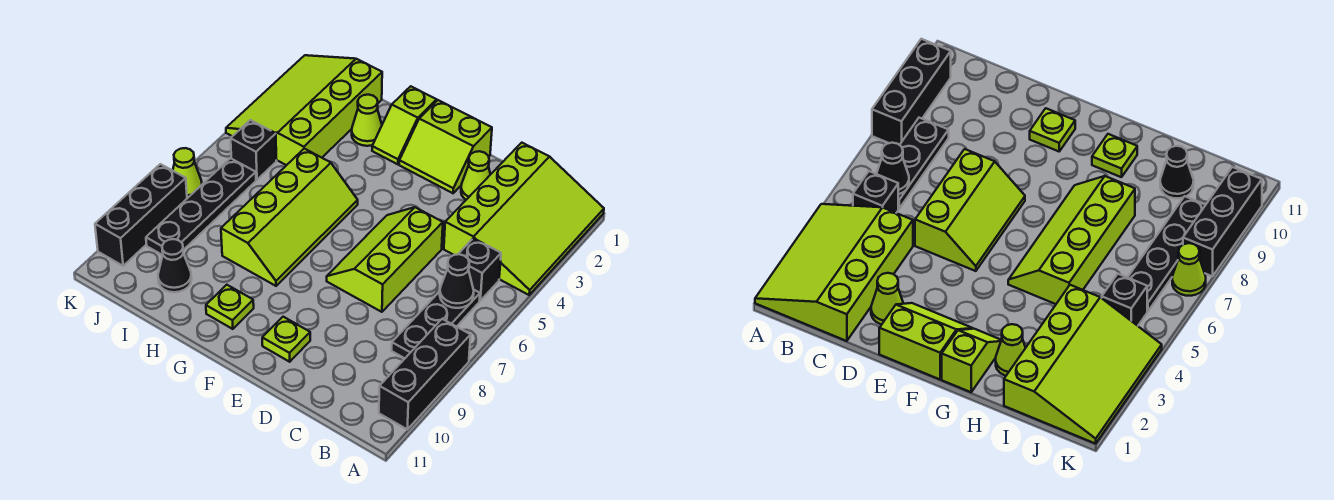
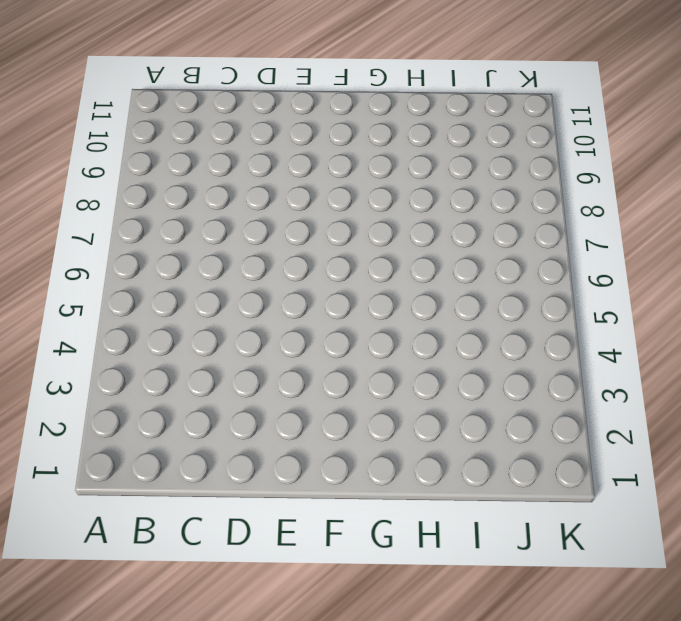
none -> lime 3x4 slope [444,143,604,295]
none -> black 1x3 brick [379,319,471,429]
none -> black 1x1 brick [459,238,501,300]

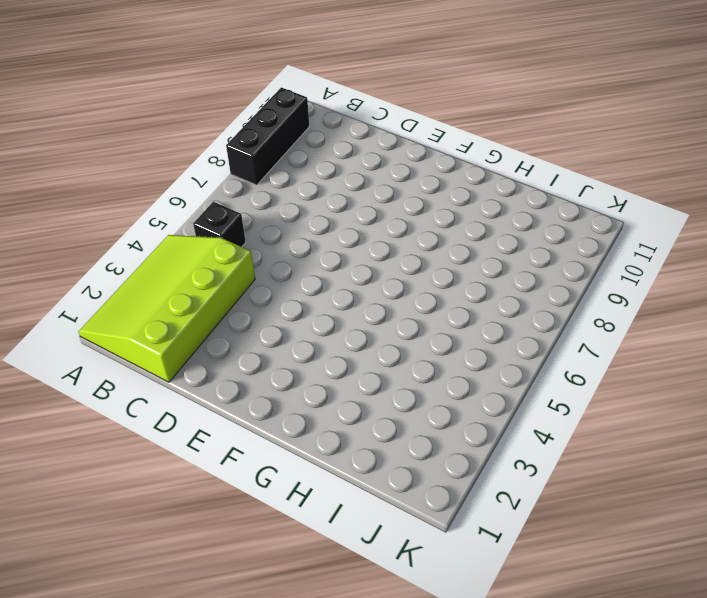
none -> black 1x3 plate [392,290,480,358]
none -> lime 1x1 cone [461,151,490,200]
none -> lime 2x3 slope [327,207,443,312]

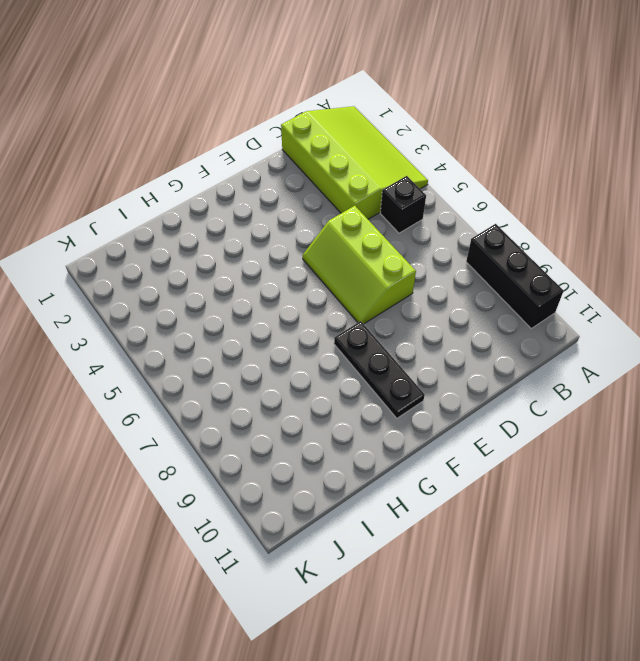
black 1x3 plate [334,321,425,418] -> black 1x3 plate moved to [392,290,480,358]
none -> lime 1x1 cone [461,151,490,200]
none -> lime 2x2 slope [399,100,492,193]
none -> lime 1x1 plate [262,317,310,362]

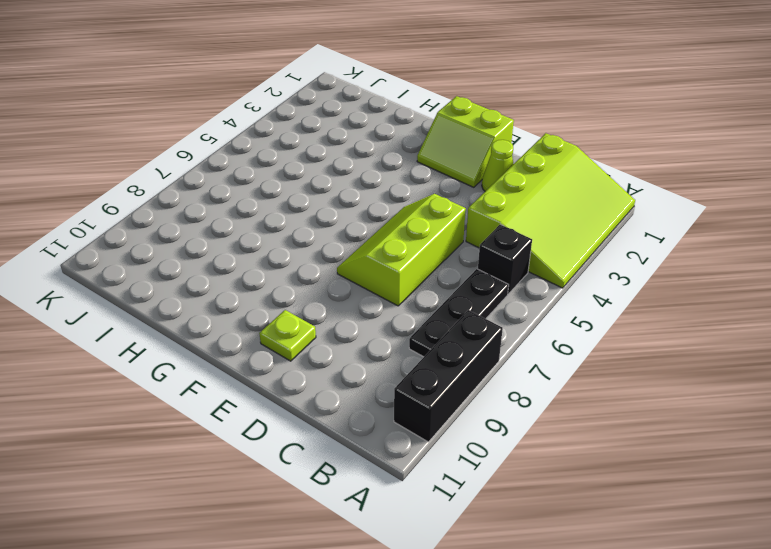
none -> lime 1x2 slope [372,86,437,164]
none -> lime 2x4 slope [221,149,358,286]
none -> lime 1x1 plate [206,285,254,329]

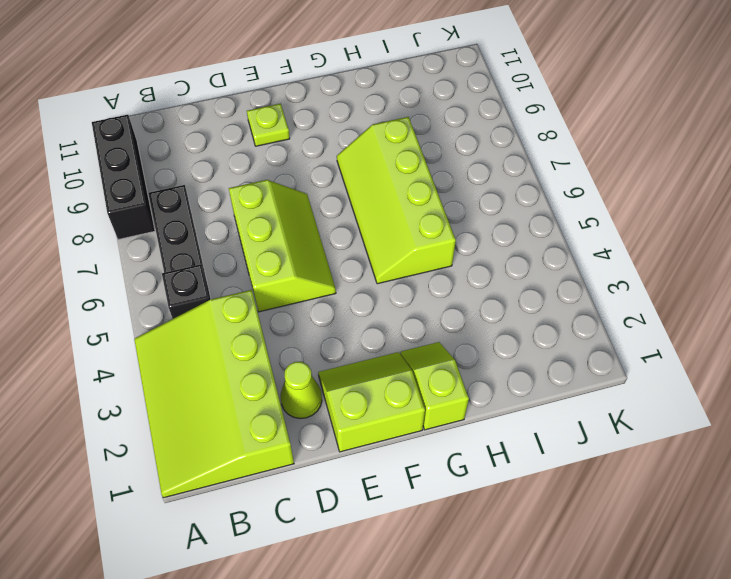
none -> lime 1x1 plate [206,285,254,329]
none -> lime 1x1 cone [352,95,382,146]
none -> lime 3x4 slope [226,55,382,165]

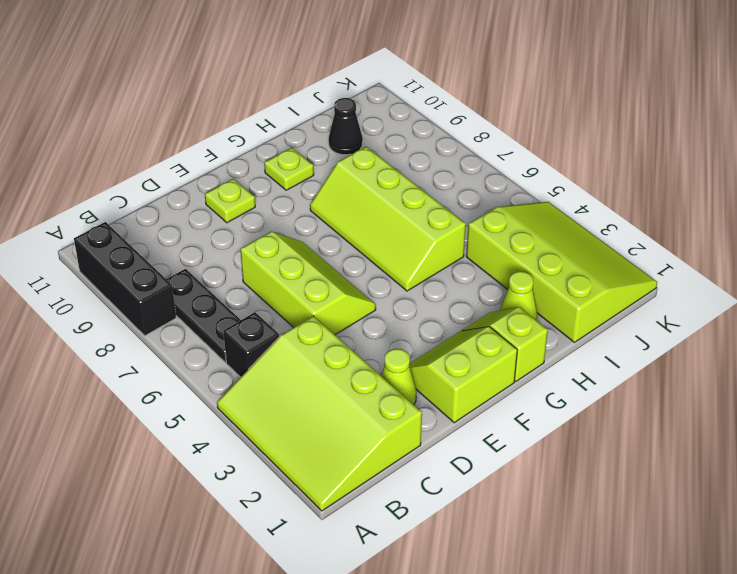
none -> black 1x1 brick [231,120,276,180]
none -> black 1x4 plate [146,158,256,255]
none -> lime 1x1 cone [173,148,202,198]

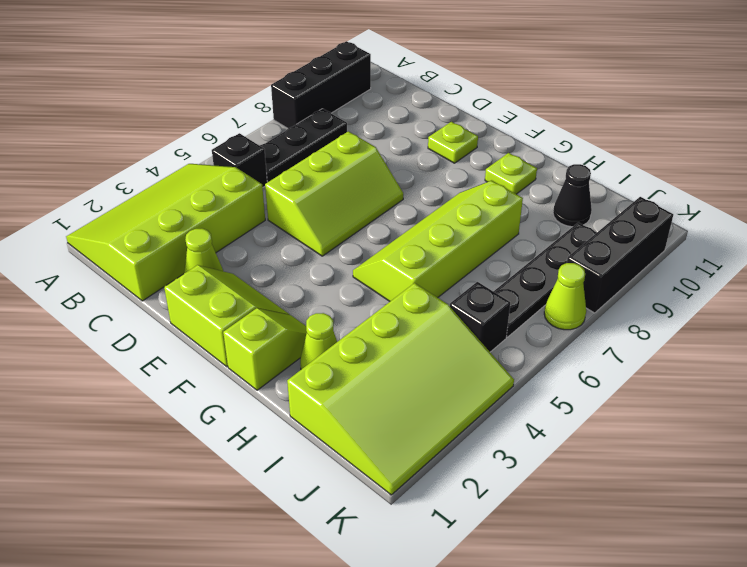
none -> black 1x1 cone [440,254,474,308]

